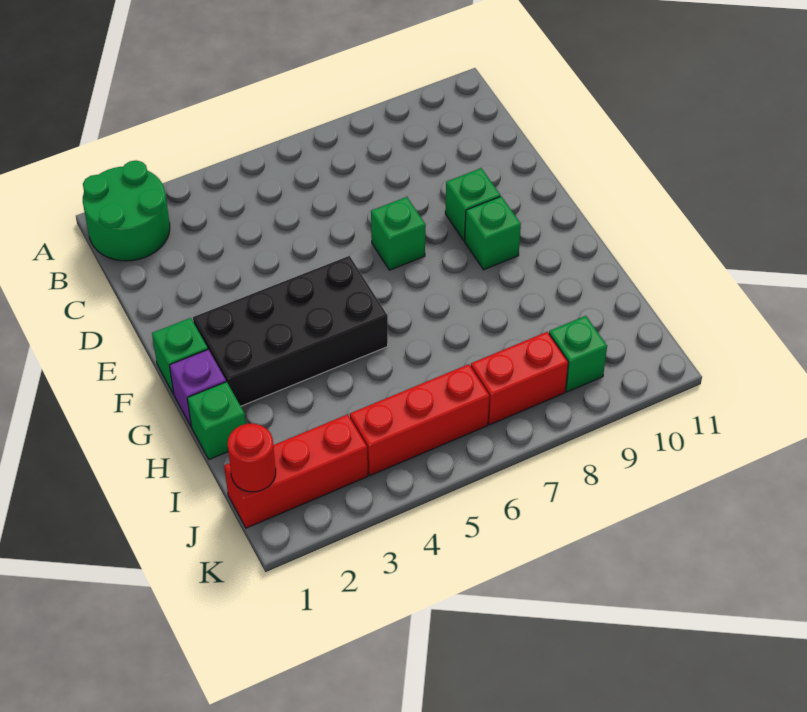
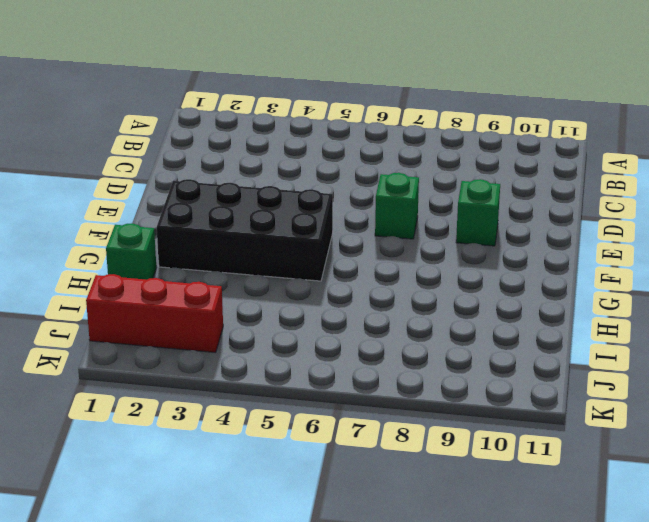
none -> green 2x2 round brick [83,161,170,261]
none -> green 1x1 brick [152,318,208,394]
none -> green 1x1 brick [465,196,521,270]

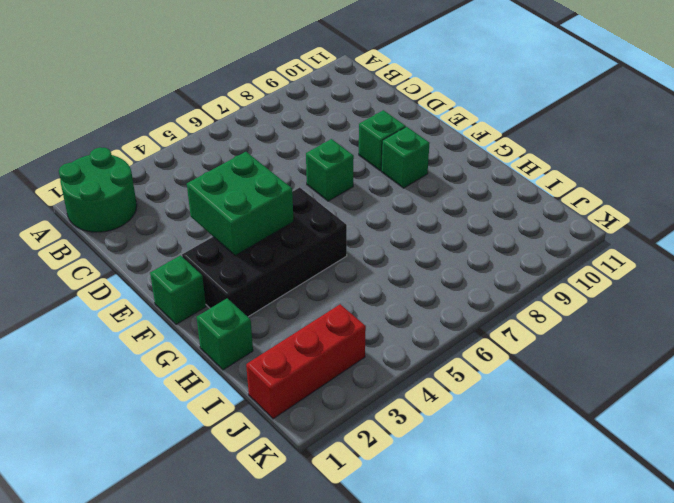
green 2x2 brick [187,152,294,256] -> none
none -> purple 1x1 brick [169,350,226,426]
none -> red 1x3 brick [350,364,489,475]
none -> red 1x2 brick [471,332,568,425]

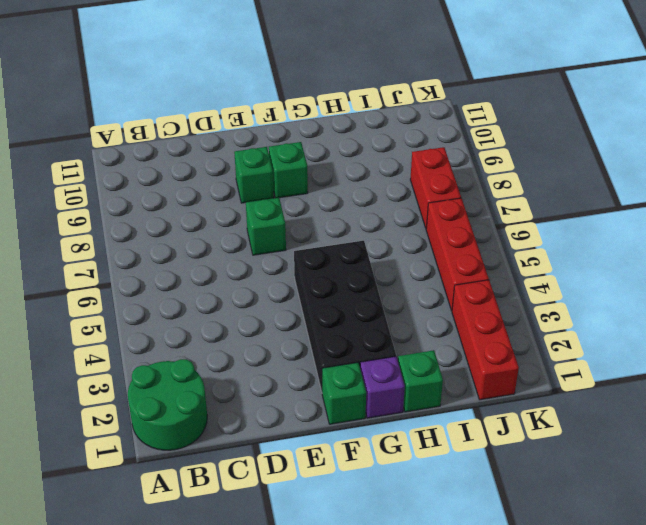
none -> green 1x1 brick [549,316,607,392]
none -> red 1x1 round brick [228,424,276,492]

